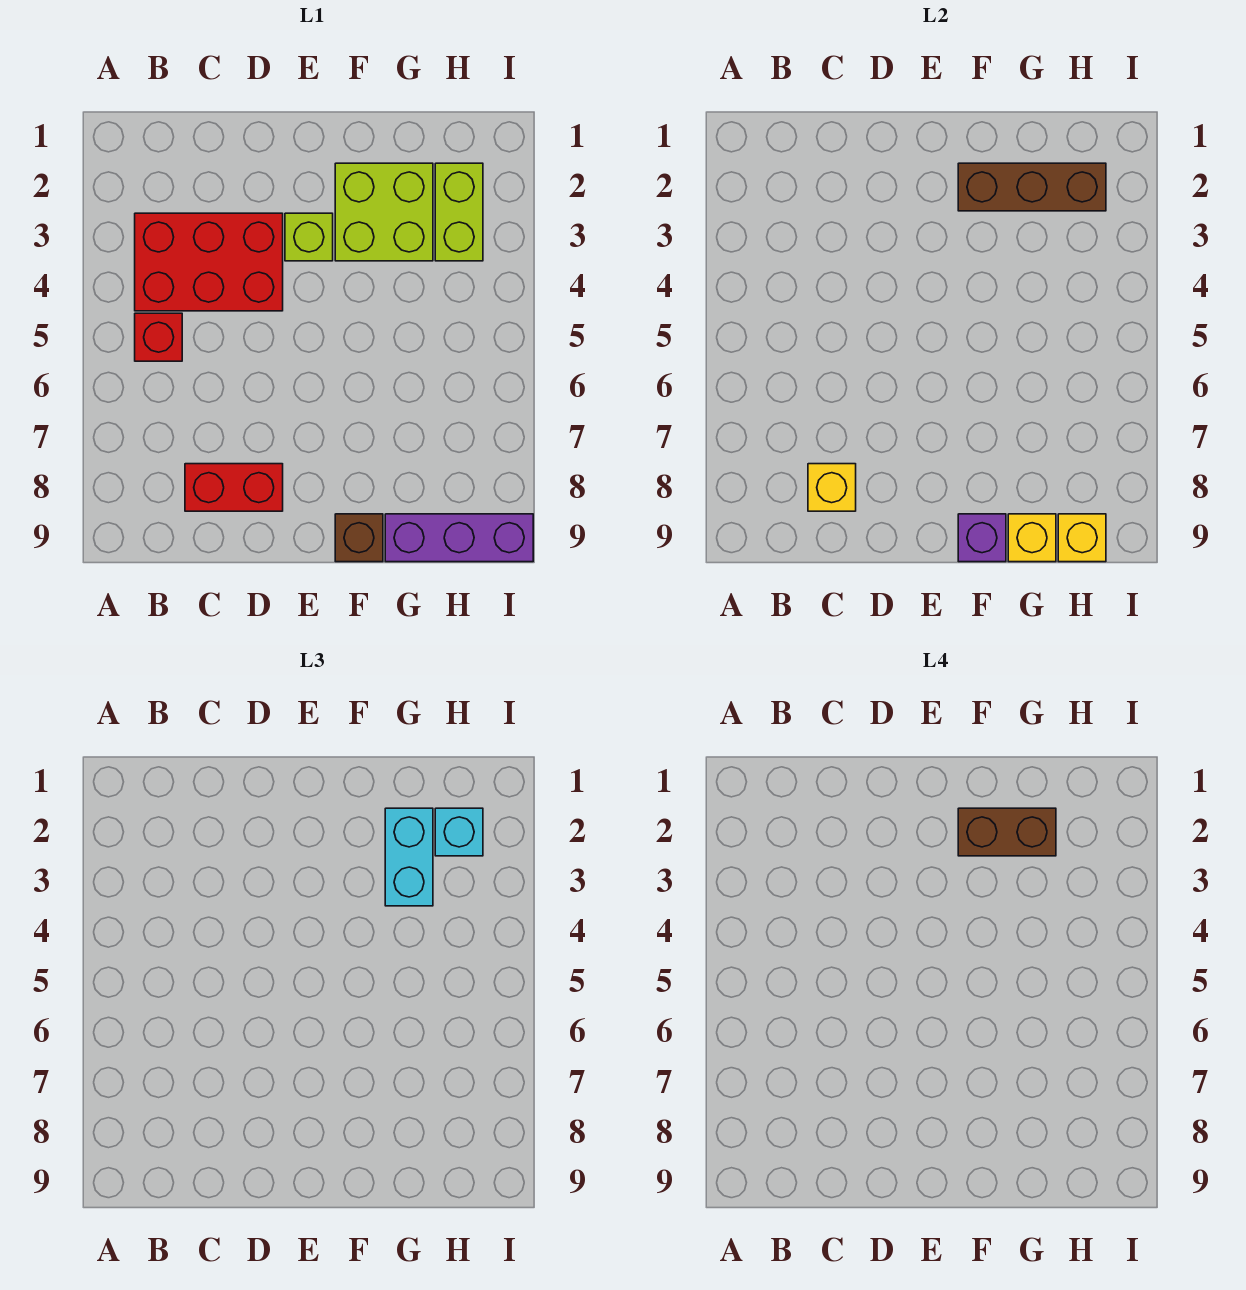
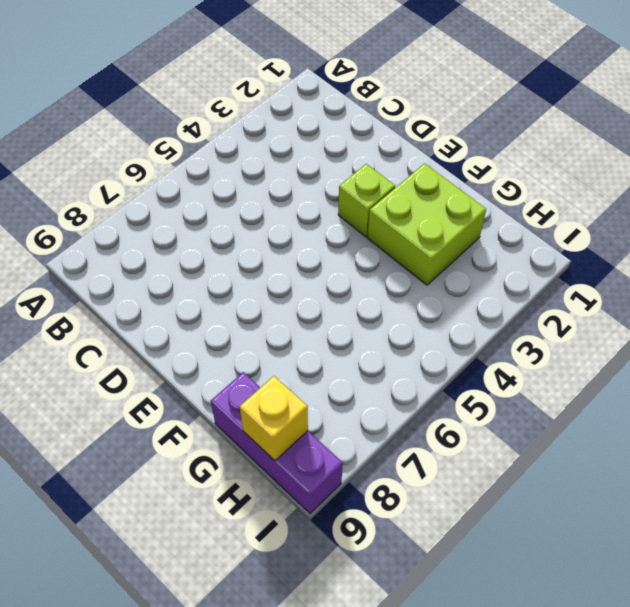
none -> red 2x3 brick [135,213,283,311]
none -> red 1x1 brick [135,313,182,361]
none -> red 1x2 brick [185,464,283,511]

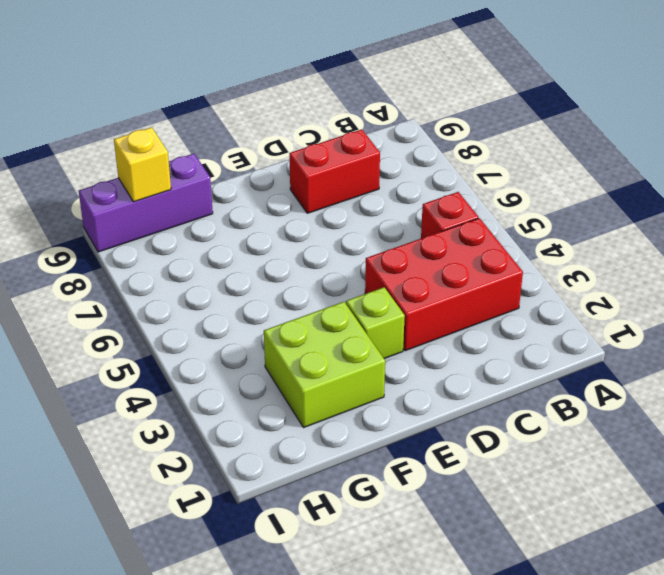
none -> brown 1x1 brick [335,514,383,562]
none -> lime 1x2 brick [435,163,483,261]
none -> yellow 1x1 brick [808,464,856,511]

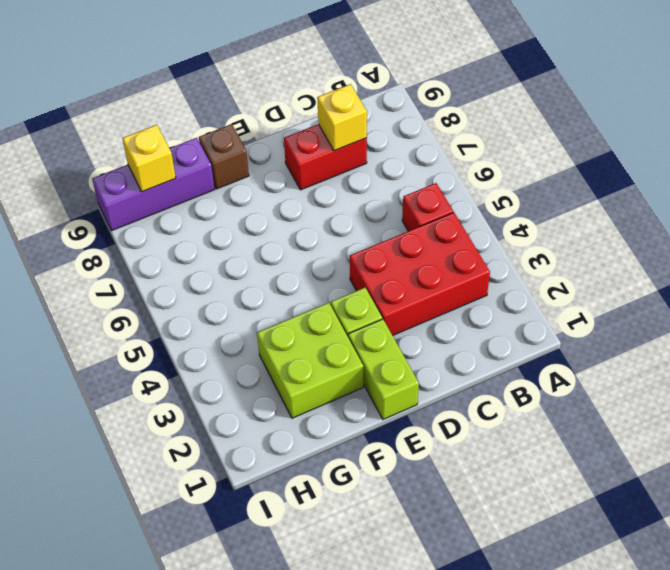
lime 1x2 brick [348,319,419,419] -> lime 1x2 brick moved to [435,163,483,261]
none -> brown 1x3 brick [958,163,1106,211]
none -> purple 1x1 brick [958,514,1006,562]
none -> yellow 1x1 brick [1008,514,1056,562]

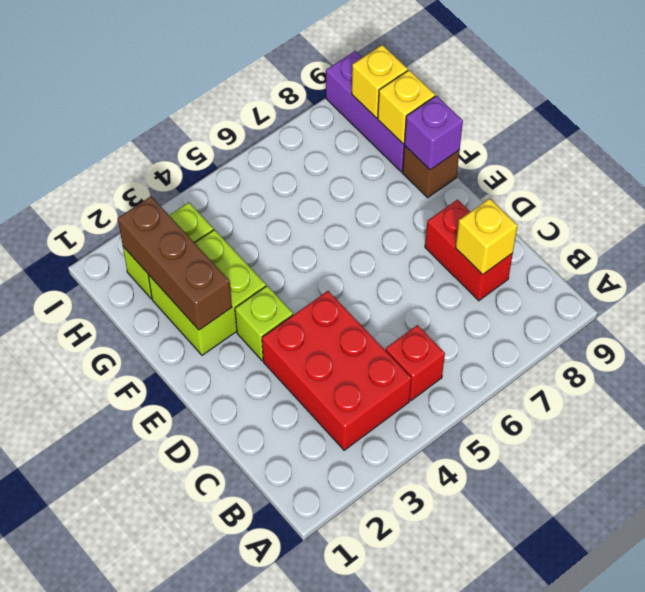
none -> cyan 1x2 brick [385,808,433,906]
none -> cyan 1x1 brick [435,808,483,856]
none -> brown 1x2 brick [958,808,1056,856]

